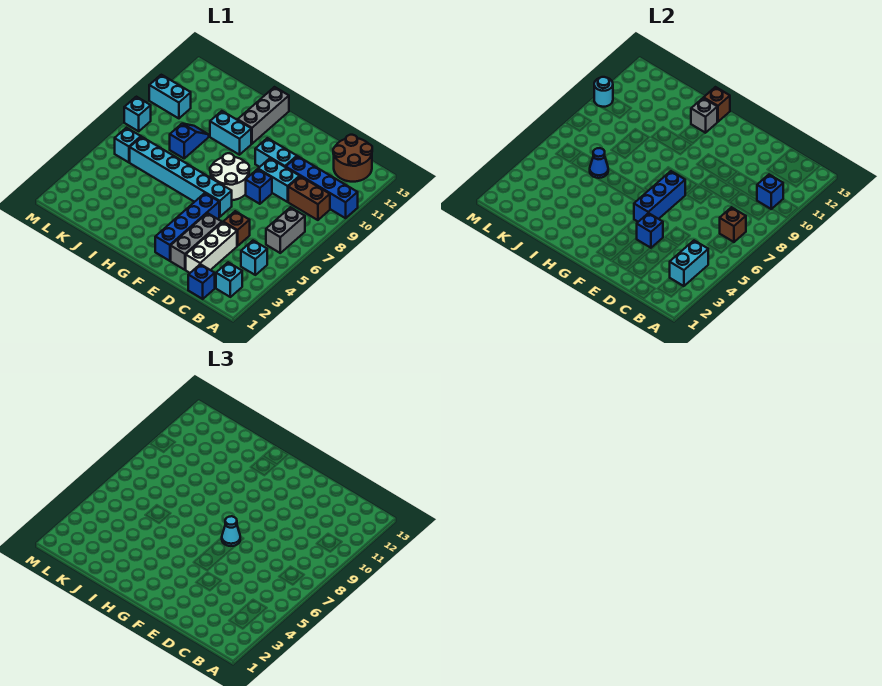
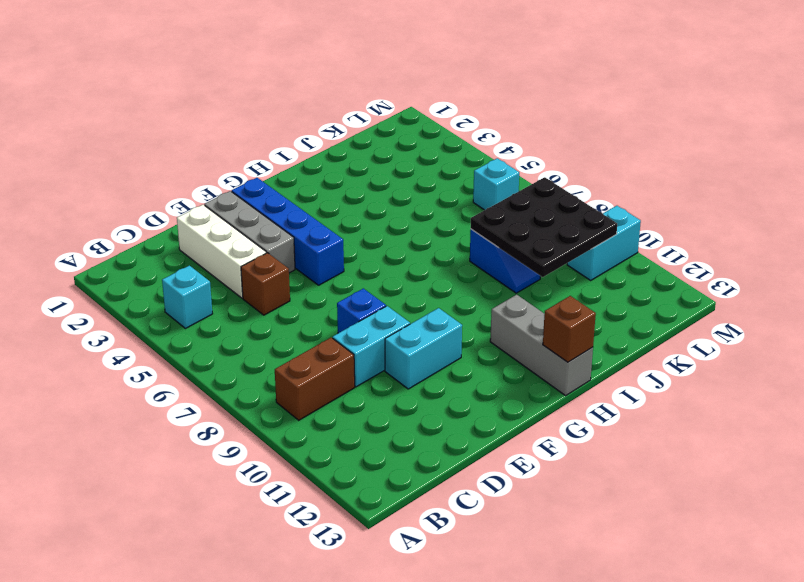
black 3x3 plate [471,177,617,277] -> none
none -> blue 1x4 brick [286,156,358,218]
none -> cyan 1x1 brick [216,262,242,297]
none -> grey 1x2 brick [266,207,305,253]
none -> brown 2x2 round brick [333,135,372,182]

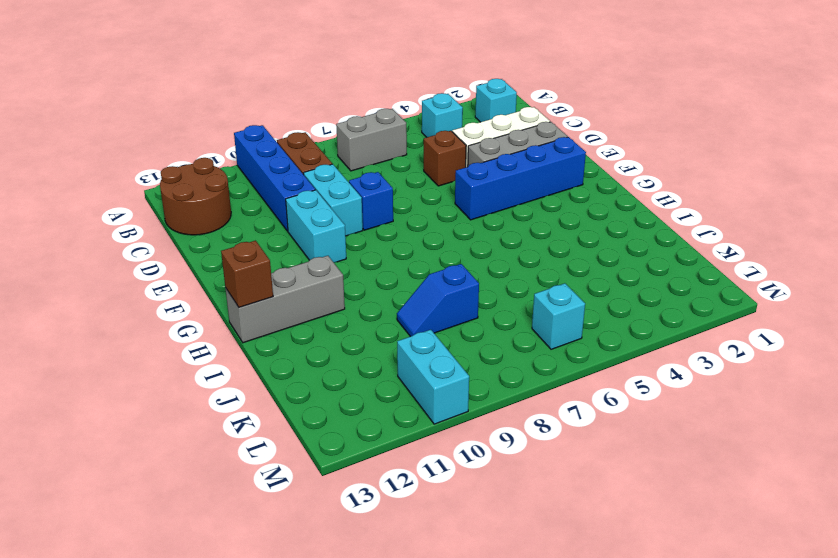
none -> blue 1x1 brick [188,264,215,299]
none -> cyan 1x6 brick [130,137,232,217]
none -> white 2x2 round brick [210,153,249,200]
none -> cyan 1x2 brick [210,111,251,155]

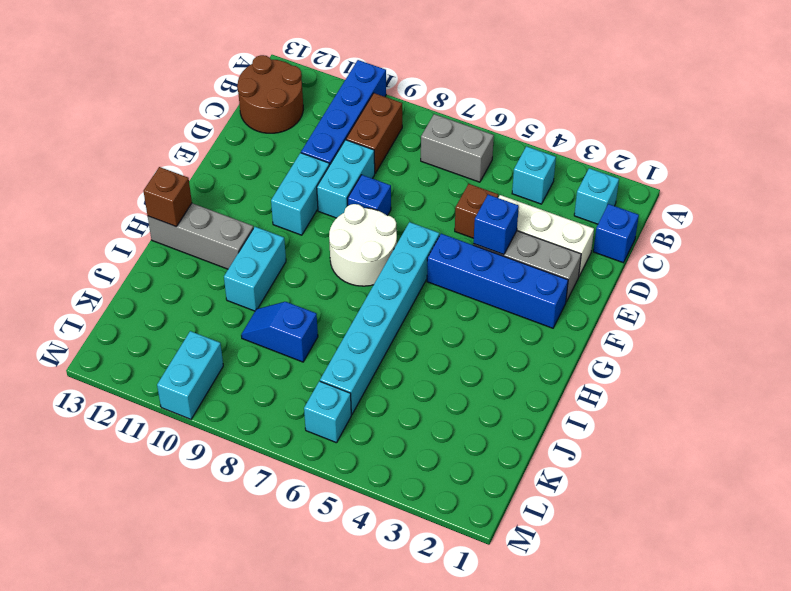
none -> cyan 1x1 brick [124,97,151,131]
none -> cyan 1x2 brick [670,241,708,286]
none -> brown 1x1 brick [720,207,746,242]
none -> blue 1x1 brick [757,175,783,209]

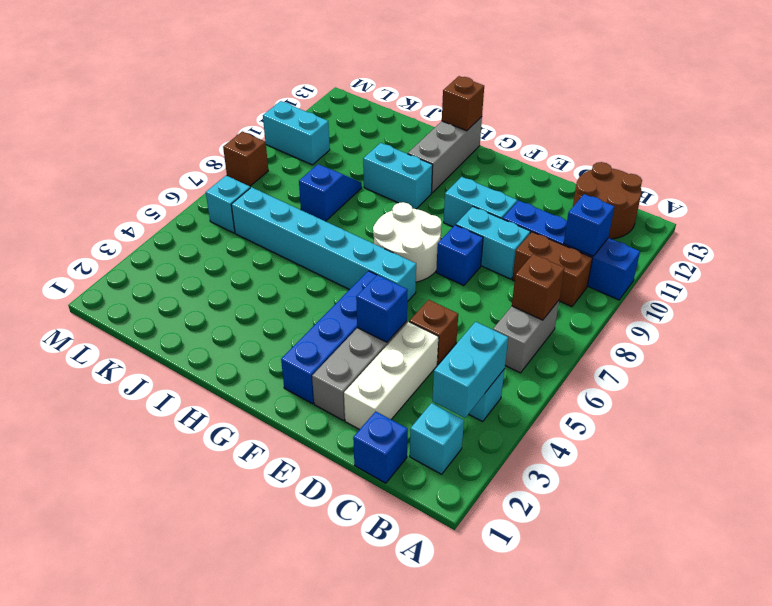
brown 1x1 brick [223,132,268,186] -> cyan 1x1 brick [124,97,151,131]
none -> blue 1x3 brick [634,171,685,222]
none -> grey 1x1 brick [691,98,717,133]
none -> blue 1x1 cone [590,148,608,178]
none -> cyan 1x1 round brick [594,77,613,107]

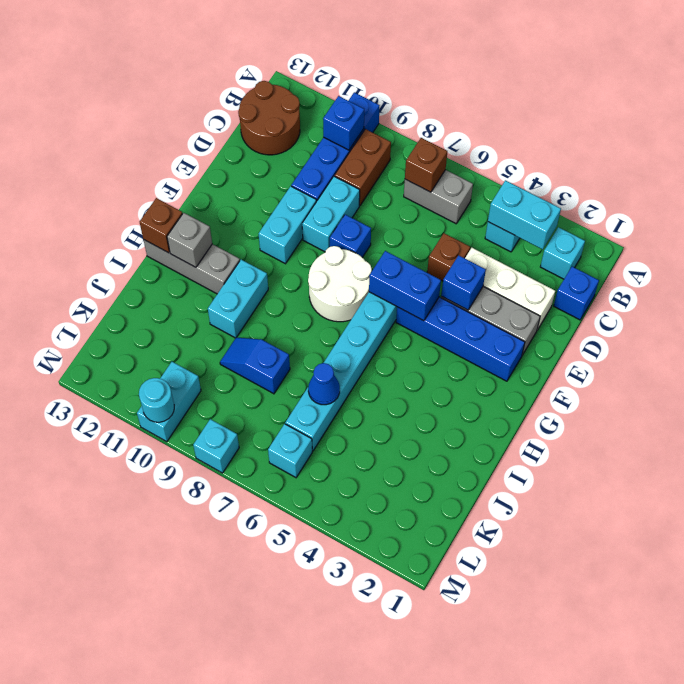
blue 1x2 brick [369,251,441,321] -> blue 1x3 brick [634,171,685,222]
none -> cyan 1x1 cone [222,516,240,546]

